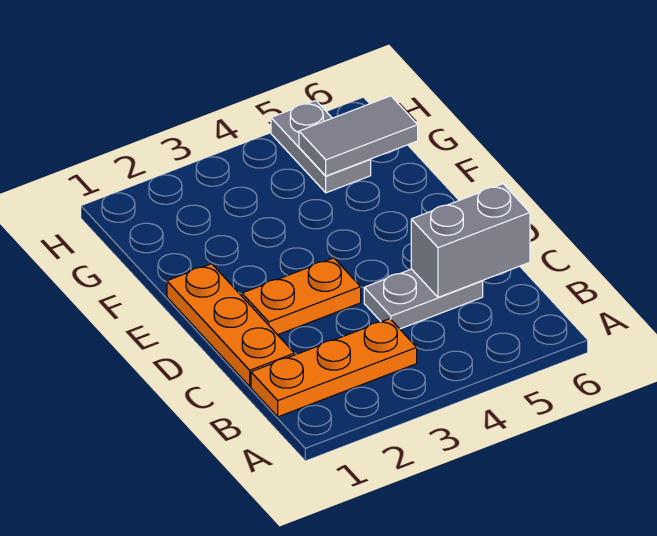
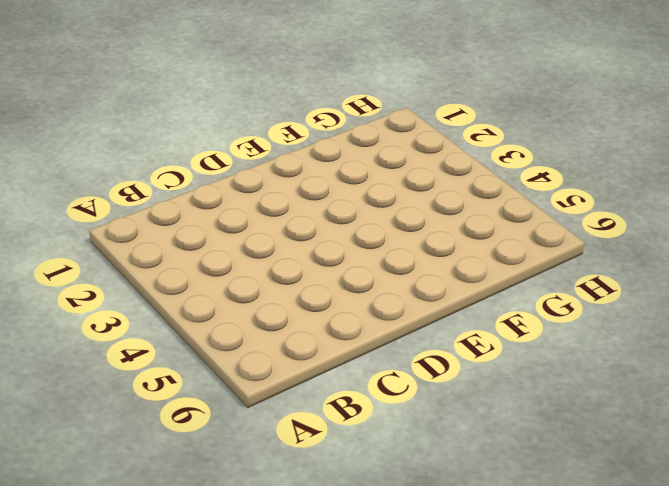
none -> orange 1x3 plate [251,319,417,417]
none -> orange 1x3 plate [167,264,294,386]

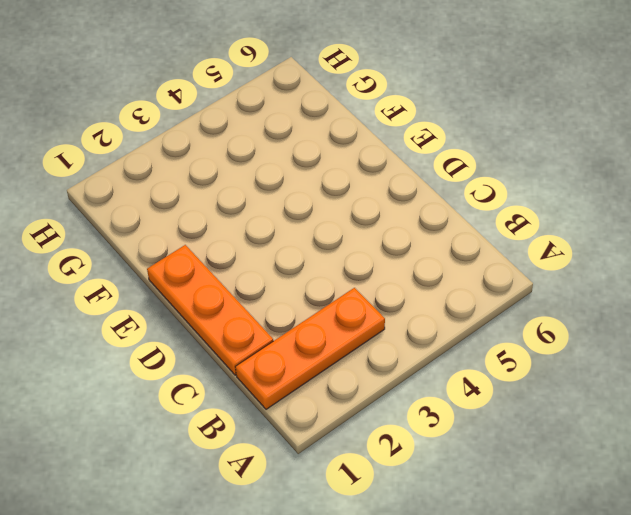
none -> grey 1x2 plate [364,269,483,329]
none -> orange 1x2 plate [242,258,361,335]

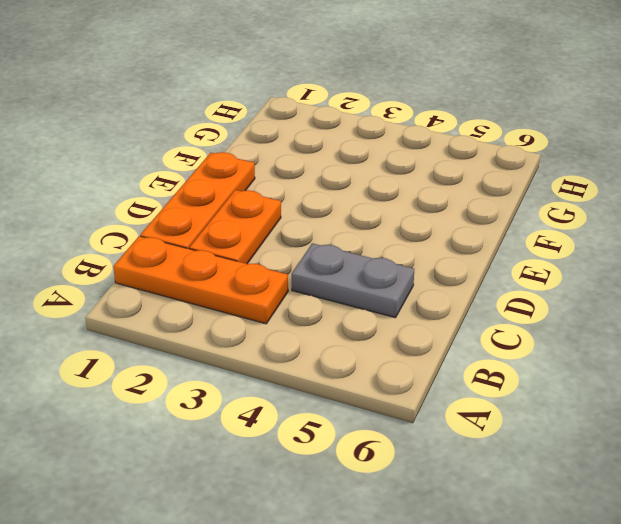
orange 1x2 plate [189,190,281,264] -> orange 1x2 plate turned to [242,258,361,335]
none -> grey 1x2 plate [271,100,371,193]
none -> grey 1x2 brick [411,184,530,297]

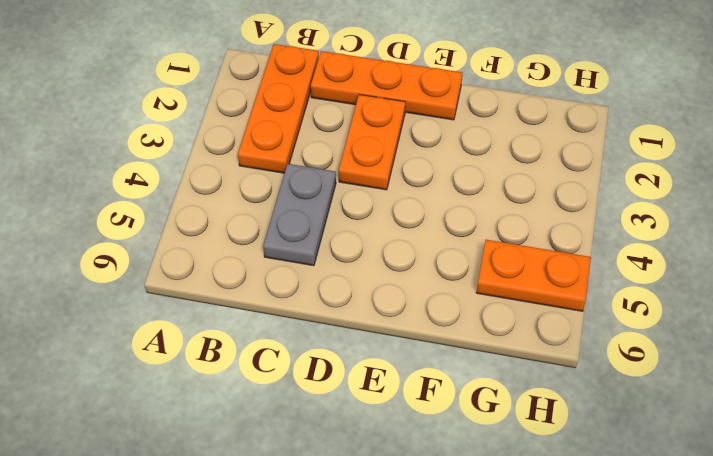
orange 1x2 plate [476,240,591,311] -> grey 1x2 plate [271,100,371,193]
none -> grey 1x2 brick [411,184,530,297]
none -> grey 1x2 tile [299,96,418,176]

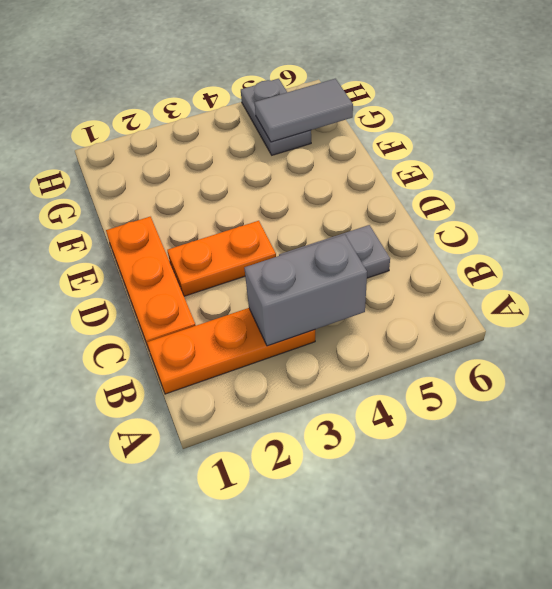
grey 1x2 brick [244,235,367,346] -> grey 1x2 brick moved to [411,184,530,297]

